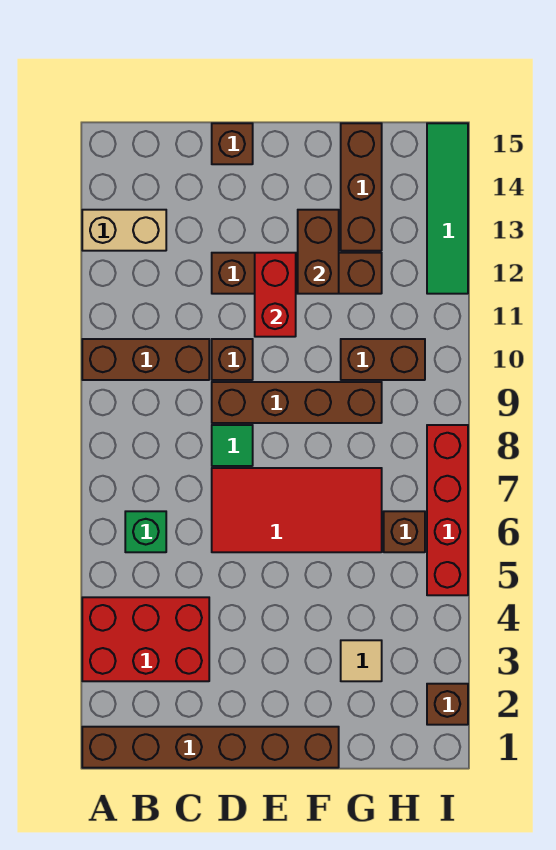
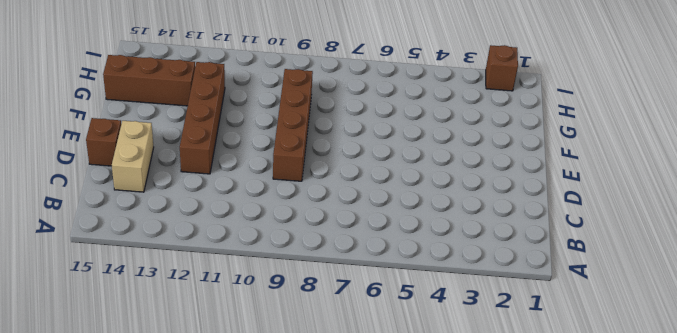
tan 1x2 brick [112,121,154,192] -> tan 1x2 brick moved to [82,210,166,251]
none -> brown 1x6 brick [82,727,339,768]
none -> red 2x3 brick [82,597,209,681]
none -> brown 1x3 brick [82,339,209,380]

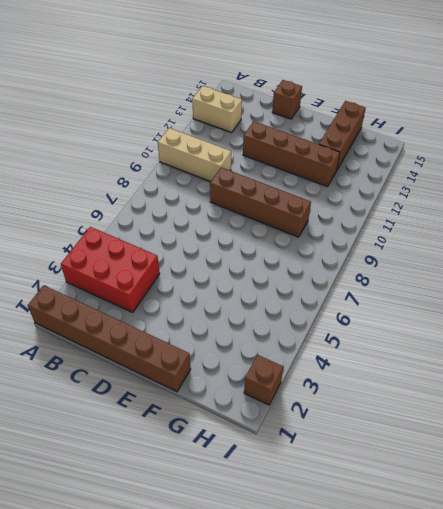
tan 1x3 brick [158,128,231,182] -> brown 1x3 brick [82,339,209,380]
none -> green 1x1 brick [125,511,166,552]
none -> red 2x4 tile [212,468,382,552]
none -> green 1x1 tile [212,425,253,466]

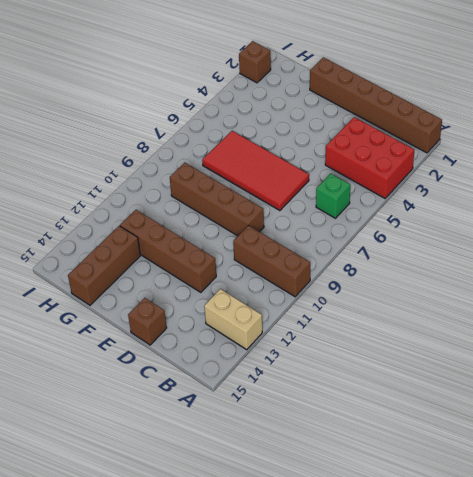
none -> green 1x1 tile [212,425,253,466]
none -> brown 1x1 brick [212,339,253,380]
none -> tan 1x1 tile [341,640,382,681]

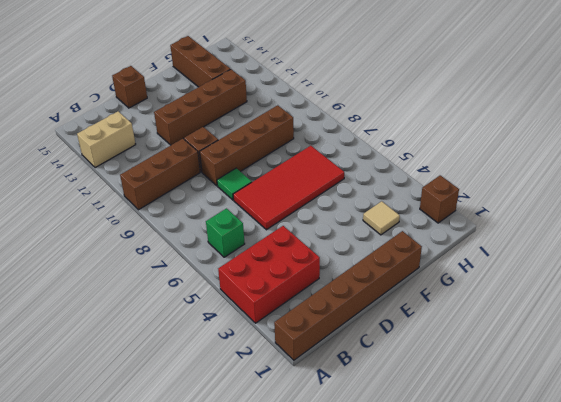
none -> brown 1x2 brick [341,339,425,380]
none -> brown 1x1 brick [384,511,425,552]
none -> red 1x4 brick [427,425,468,595]

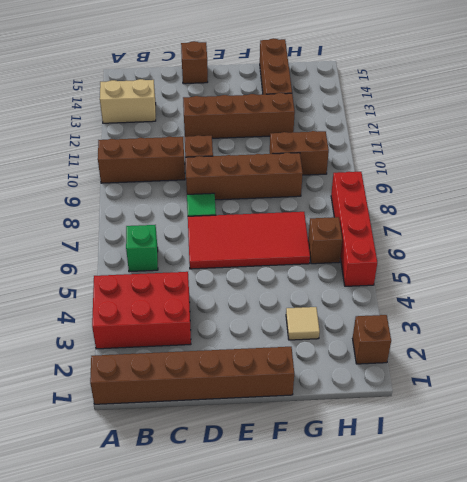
none -> green 1x4 tile [427,123,468,294]
none -> red 1x2 brick [255,253,296,337]
none -> brown 1x2 brick [298,210,339,294]

